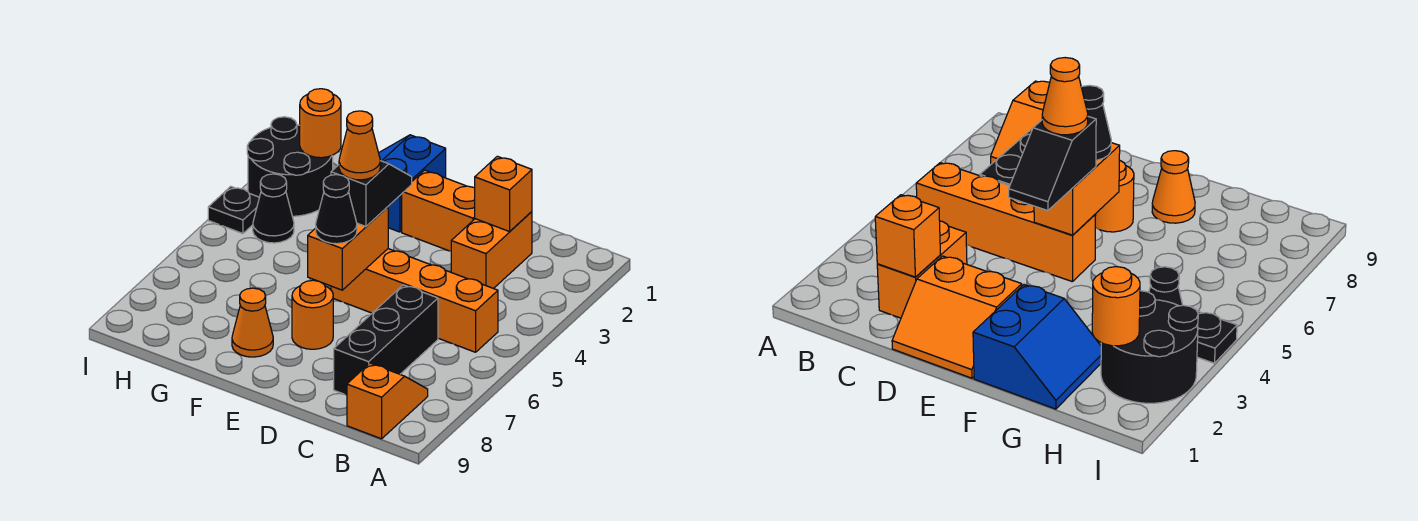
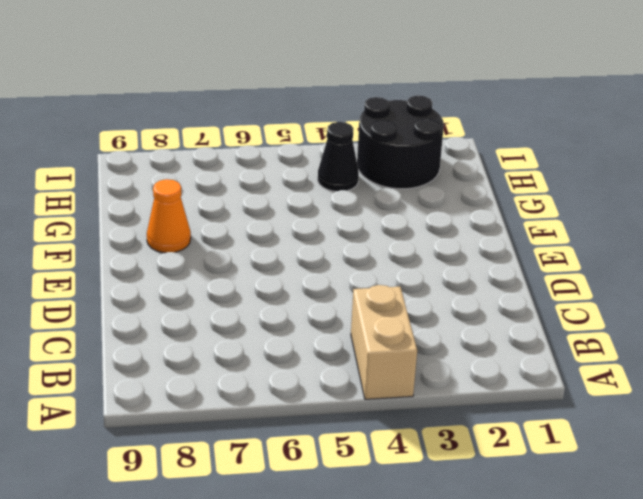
tan 1x2 brick [351,285,417,399] -> none
none -> orange 1x4 brick [331,249,498,352]
none -> orange 1x2 slope [347,363,428,439]
none -> orange 1x2 brick [451,212,532,289]

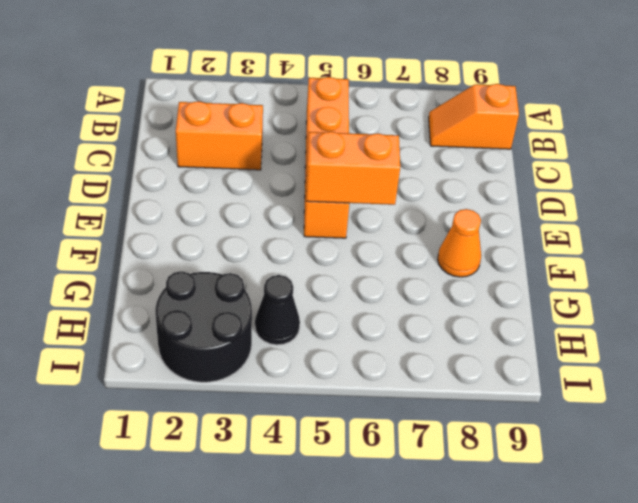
none -> black 1x3 brick [334,285,438,395]
none -> orange 2x2 slope [402,170,475,251]
none -> orange 1x1 round brick [292,280,333,349]

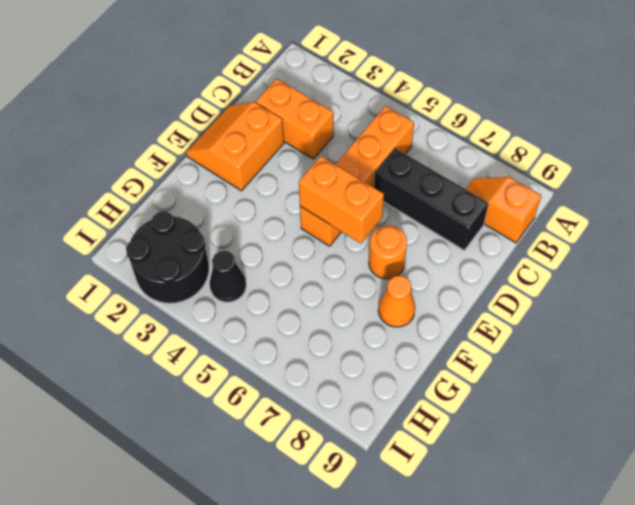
none -> blue 2x2 slope [379,135,446,232]
none -> black 1x1 plate [208,186,259,234]
none -> orange 1x1 brick [475,156,532,232]

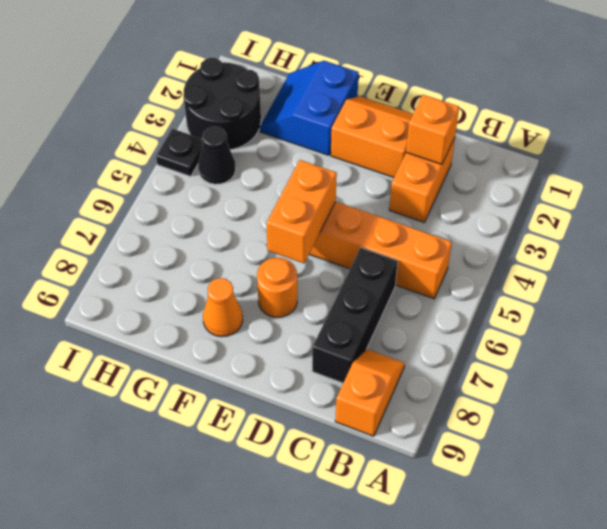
none -> orange 1x1 round brick [300,89,341,158]
none -> black 1x2 slope [331,161,412,227]
none -> black 1x1 cone [316,175,357,244]

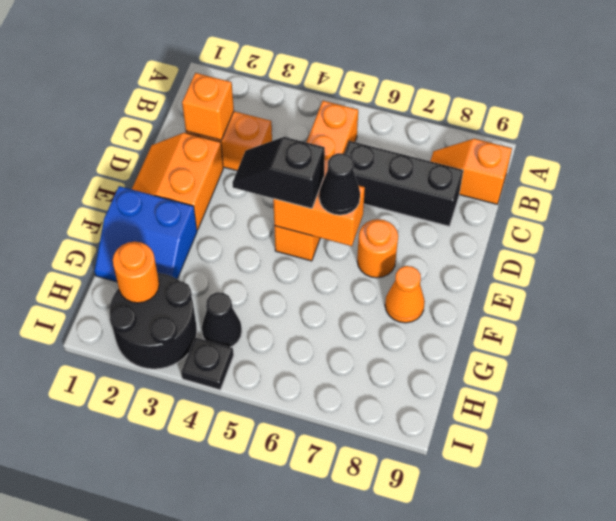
none -> orange 1x1 cone [339,111,380,180]

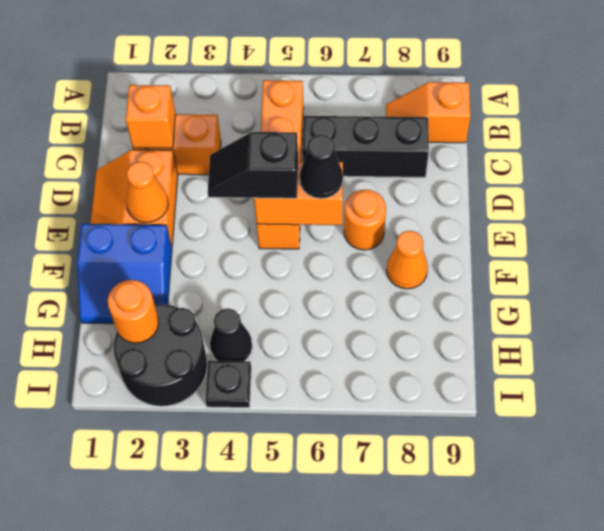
orange 1x1 cone [126,162,168,223] -> orange 1x1 cone moved to [339,111,380,180]

